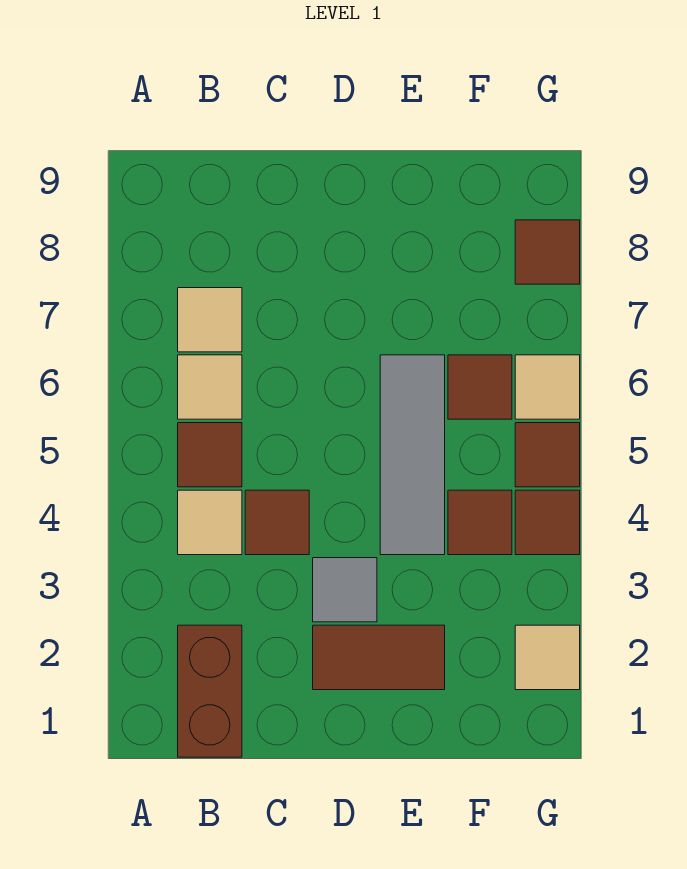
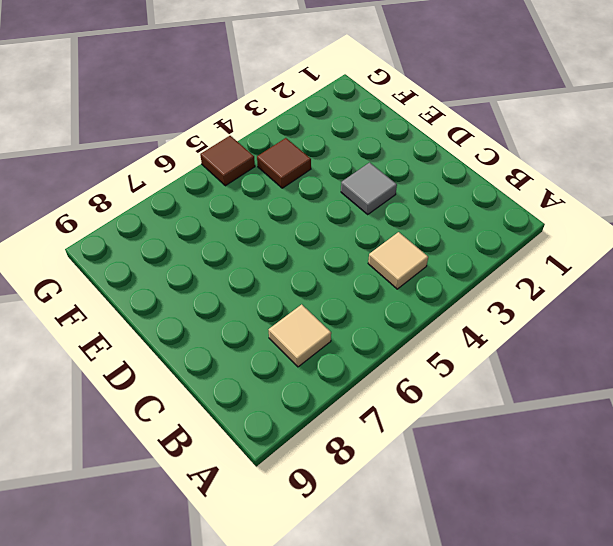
none -> brown 1x2 brick [178,625,242,757]
none -> brown 1x1 tile [178,423,242,487]
none -> tan 1x1 tile [178,355,242,419]

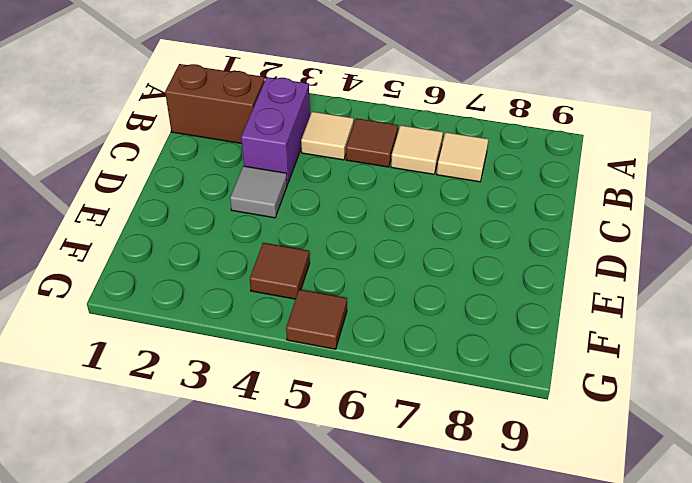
purple 1x2 brick [241,77,310,184] -> none
none -> brown 1x1 tile [245,490,309,555]
none -> brown 1x2 tile [313,625,445,690]
none -> grey 1x3 tile [380,355,445,555]

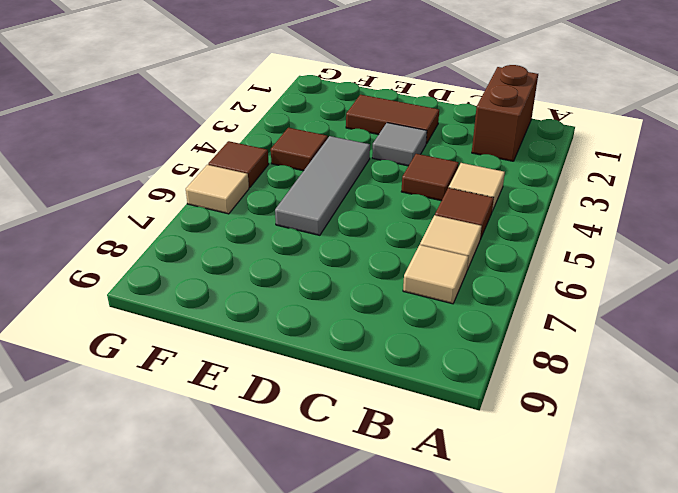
none -> brown 1x1 tile [448,355,512,419]
none -> tan 1x1 tile [515,625,580,690]
none -> brown 1x1 tile [515,490,580,555]

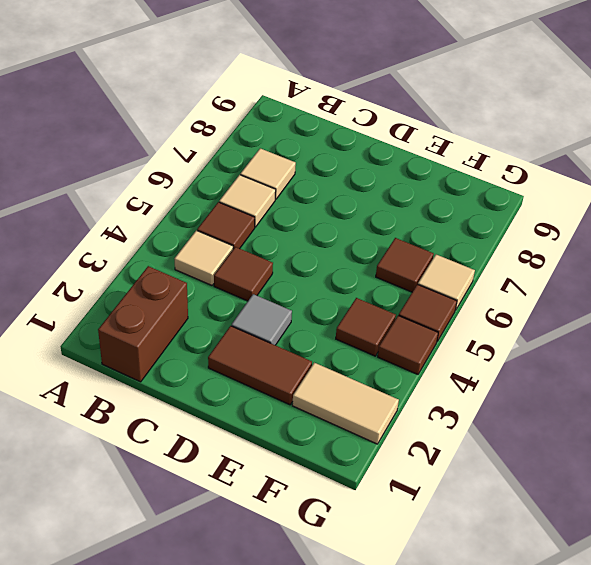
tan 1x2 tile [292,363,399,444] -> tan 1x1 tile [515,625,580,690]
none -> grey 1x3 tile [380,355,445,555]
none -> brown 1x1 tile [515,220,580,284]

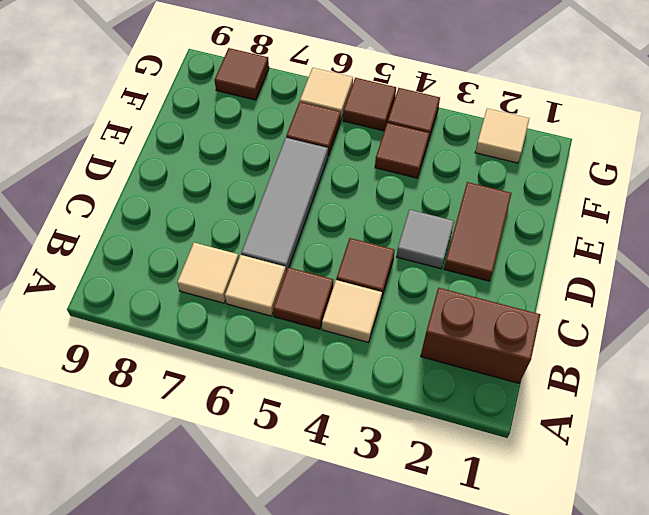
grey 1x3 tile [241,138,328,271] -> grey 1x3 tile turned to [380,355,445,555]

